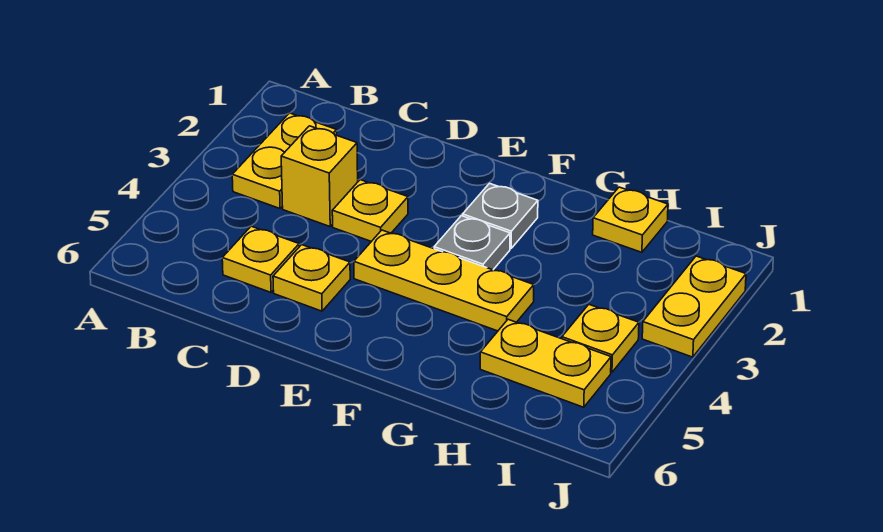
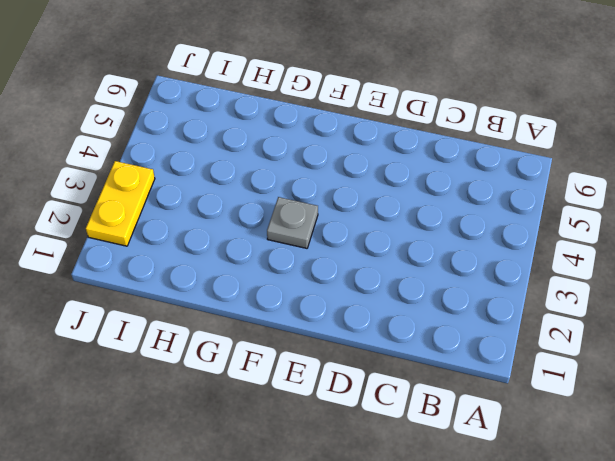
none -> yellow 1x2 plate [232,113,337,208]
none -> yellow 1x1 brick [281,126,358,226]
none -> yellow 1x1 plate [222,226,299,292]

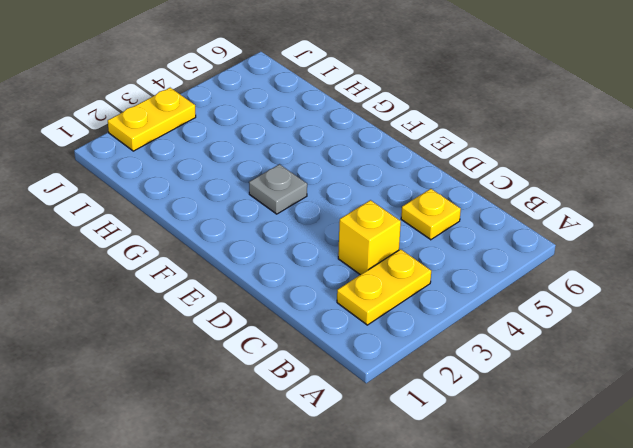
none -> yellow 1x1 plate [332,180,408,241]
none -> yellow 1x1 plate [273,245,350,311]
none -> yellow 1x3 plate [354,230,534,331]

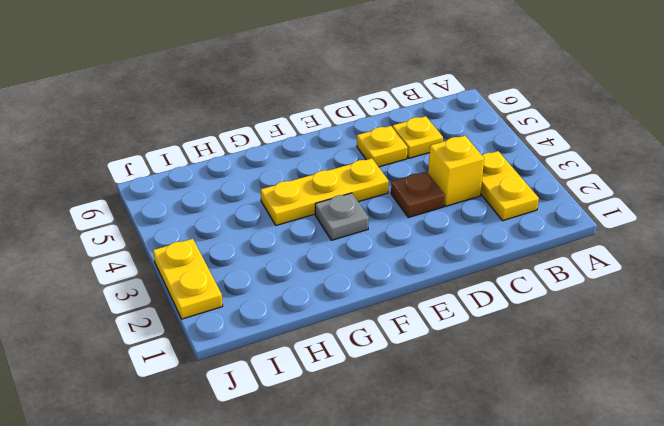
brown 1x1 plate [391,172,445,217] -> yellow 1x1 plate [332,180,408,241]
none -> grey 1x1 plate [463,183,538,248]
none -> yellow 1x1 plate [593,187,668,252]
none -> yellow 1x2 plate [480,319,611,407]

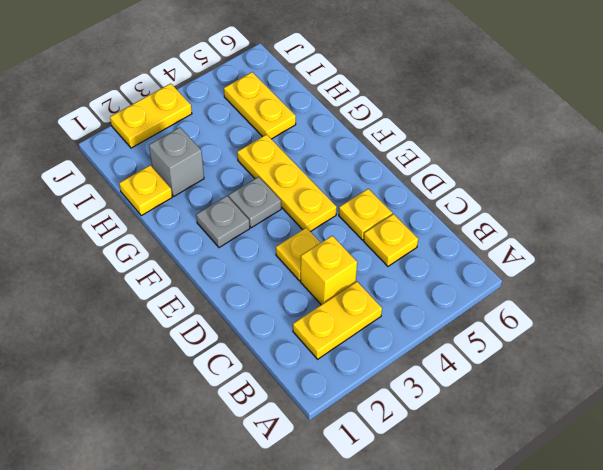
grey 1x1 brick [149,127,204,196] -> none
none -> yellow 1x1 plate [562,305,639,372]

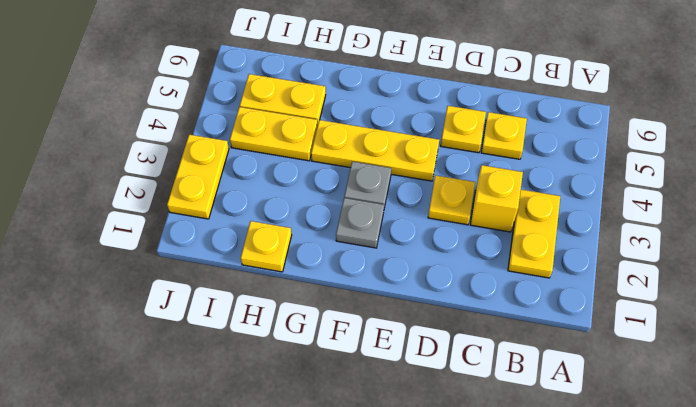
yellow 1x2 plate [230,107,318,161] -> yellow 1x1 plate [562,305,639,372]

